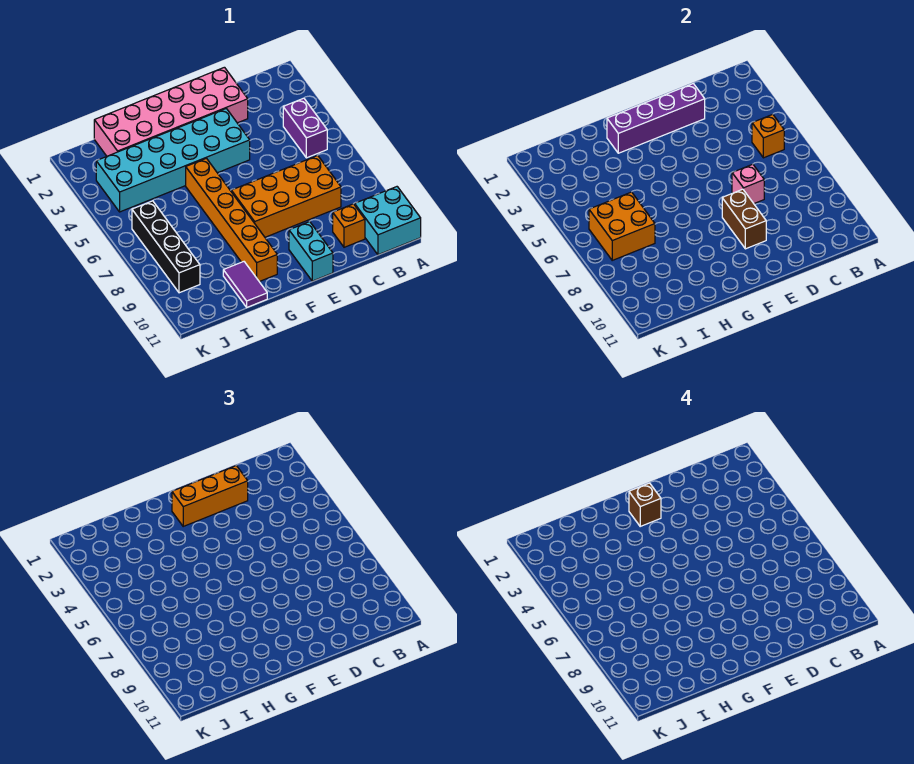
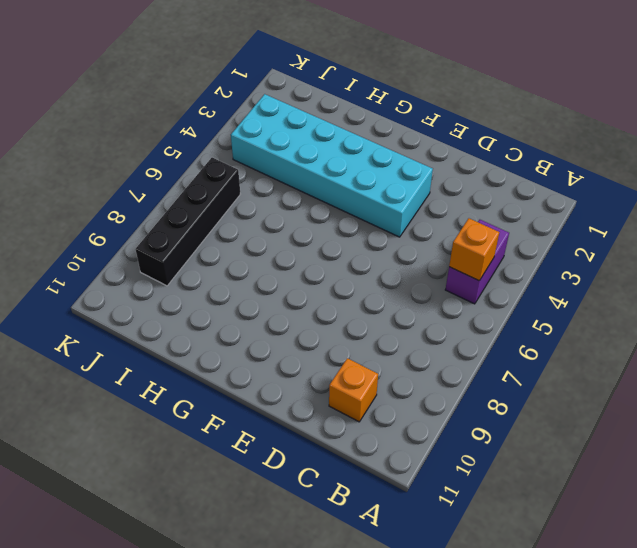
none -> cyan 2x2 brick [355,187,421,255]
none -> orange 2x4 brick [231,155,341,237]
none -> pink 2x6 brick [94,67,248,156]

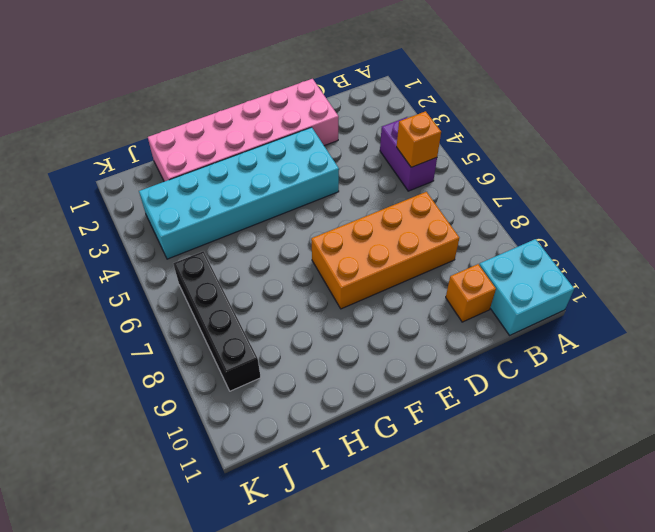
none -> cyan 1x2 brick [289,221,333,281]
none -> orange 1x6 brick [186,158,277,282]
none -> purple 1x2 tile [223,262,267,307]

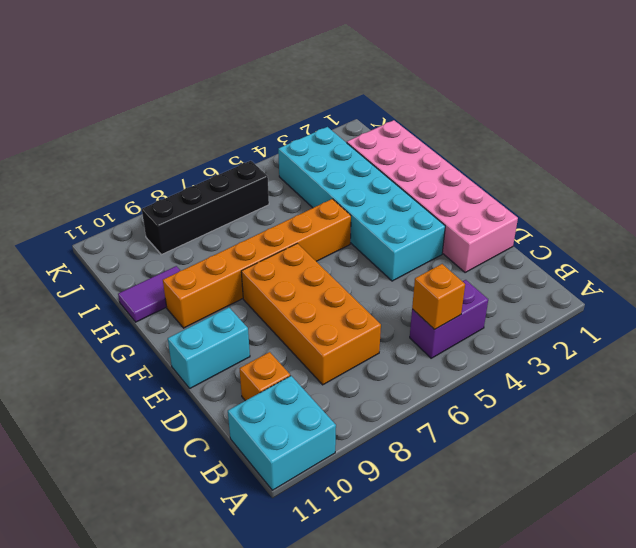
none -> purple 1x4 brick [607,84,705,153]
none -> pink 1x1 brick [732,164,764,203]
none -> brown 1x2 brick [722,189,766,249]

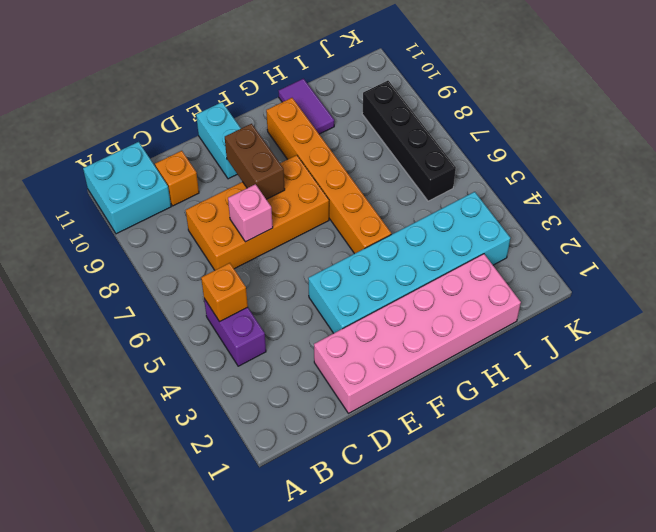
none -> purple 1x4 brick [607,84,705,153]
none -> orange 2x2 brick [589,192,655,260]
none -> orange 1x3 brick [172,466,248,526]

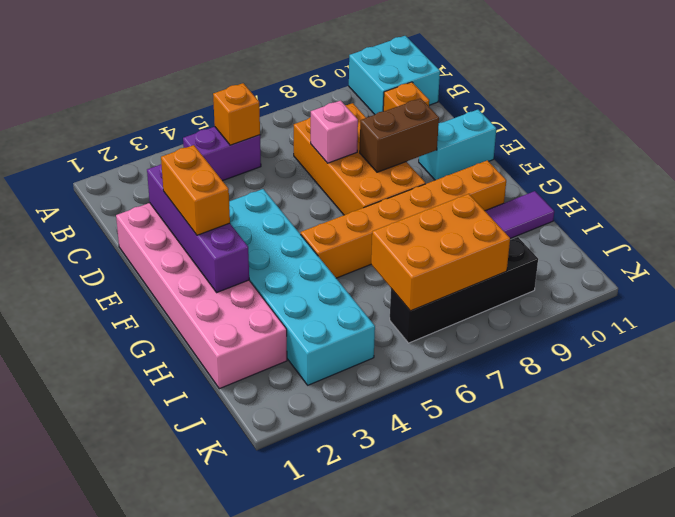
orange 1x2 brick [161,145,230,235] -> orange 1x3 brick [172,466,248,526]
orange 2x3 brick [371,194,510,311] -> orange 2x2 brick [589,192,655,260]
none -> brown 1x1 brick [629,483,661,526]

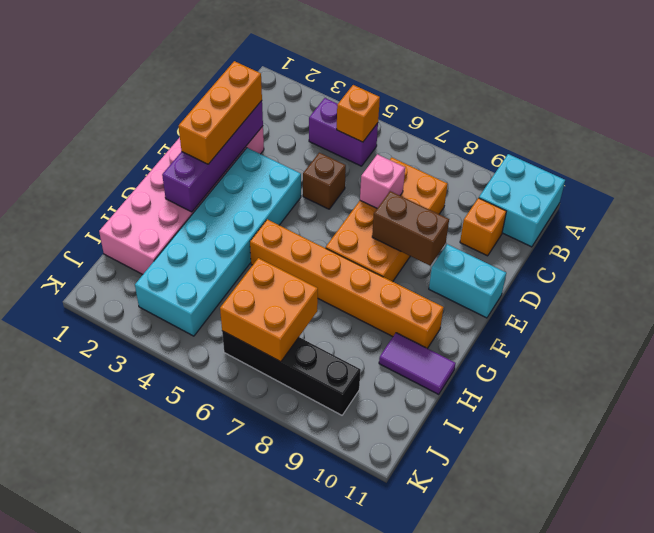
brown 1x1 brick [303,153,346,209] -> brown 1x1 brick moved to [629,483,661,526]

